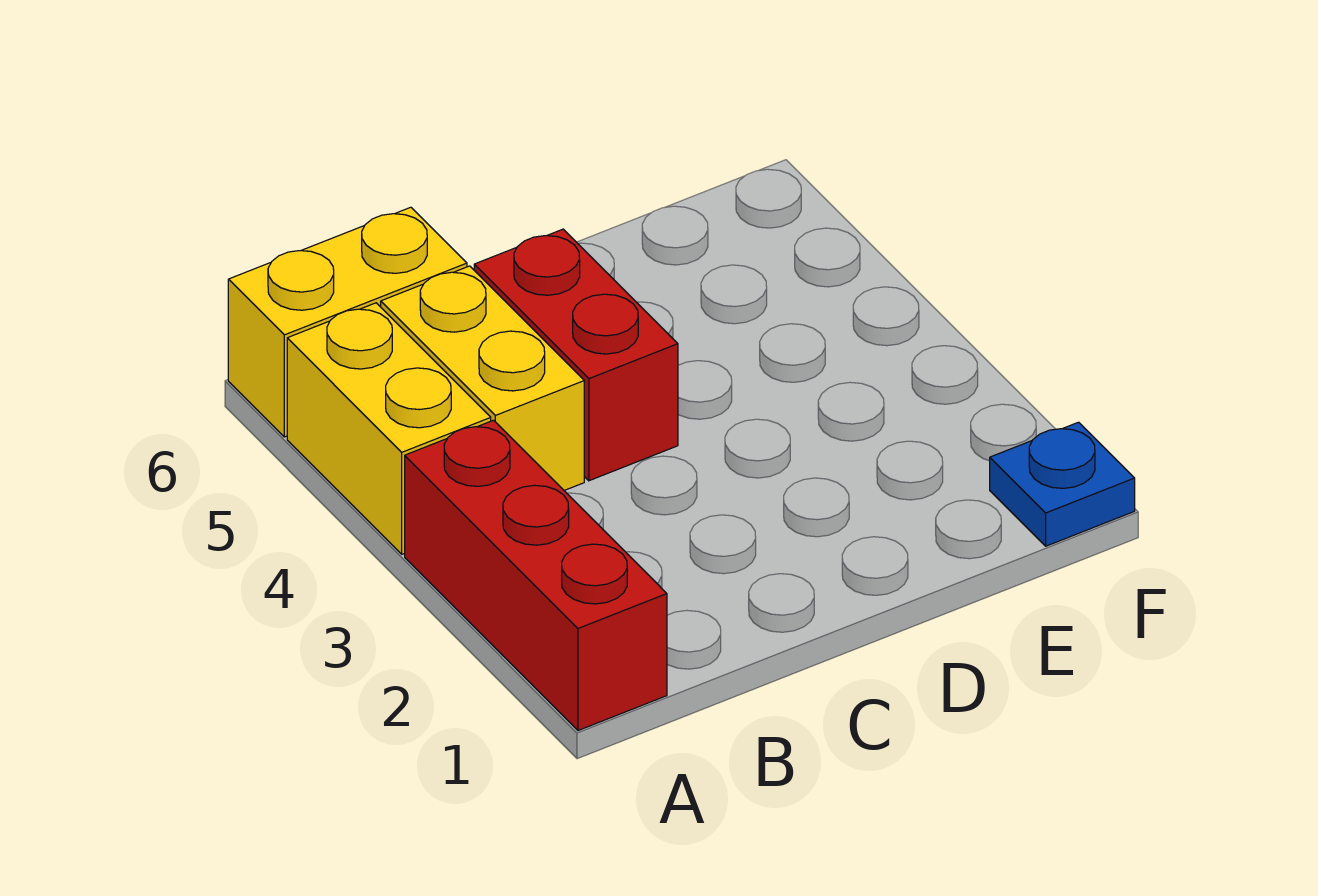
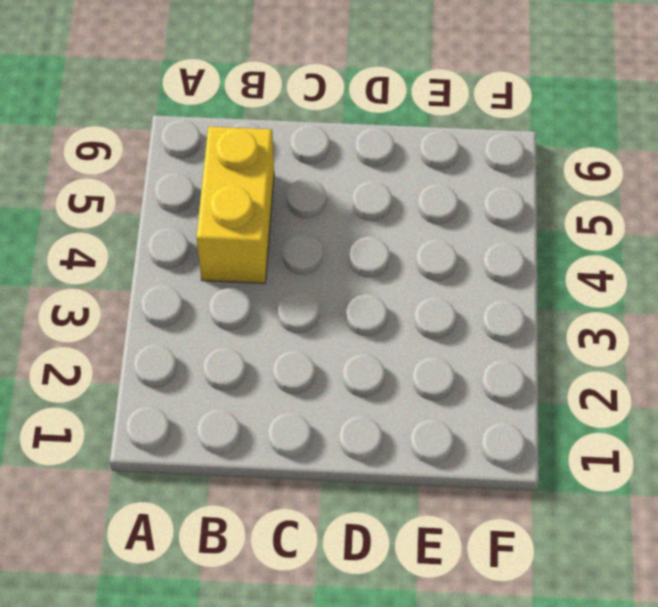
none -> red 1x3 brick [405,420,667,731]
none -> yellow 1x2 brick [287,303,491,554]

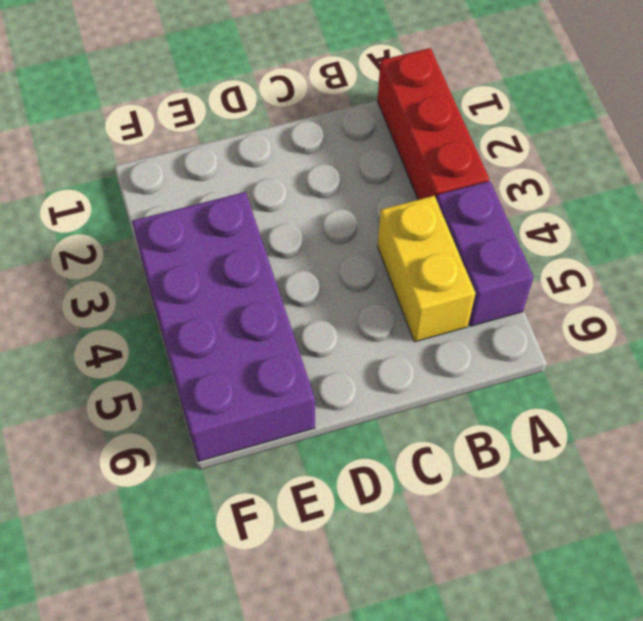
purple 1x2 brick [436,181,533,326] -> yellow 1x2 brick [287,303,491,554]
purple 2x4 brick [132,192,315,461] -> none
none -> yellow 1x2 brick [228,207,467,437]
none -> red 1x2 brick [474,229,678,481]

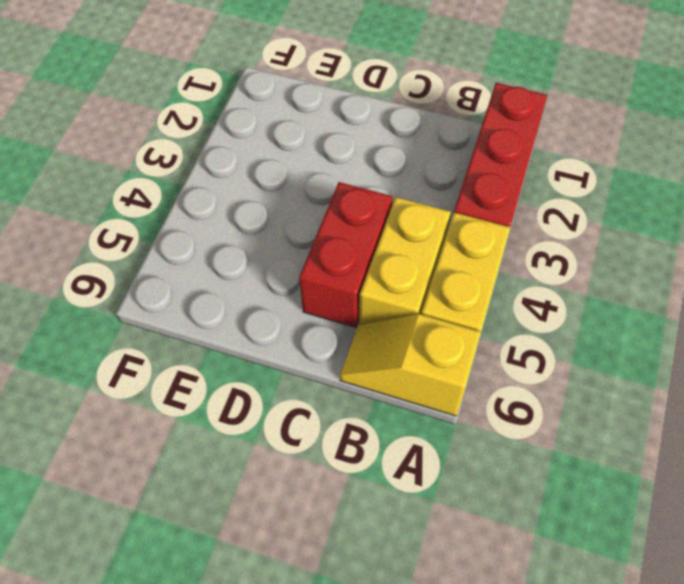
yellow 1x2 slope [340,314,481,416] -> yellow 1x2 brick [228,207,467,437]
none -> blue 1x1 plate [990,422,1135,546]

